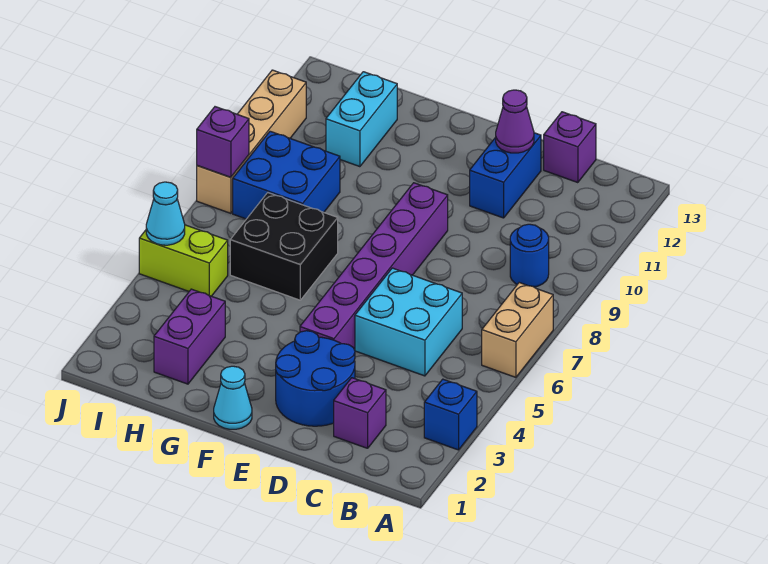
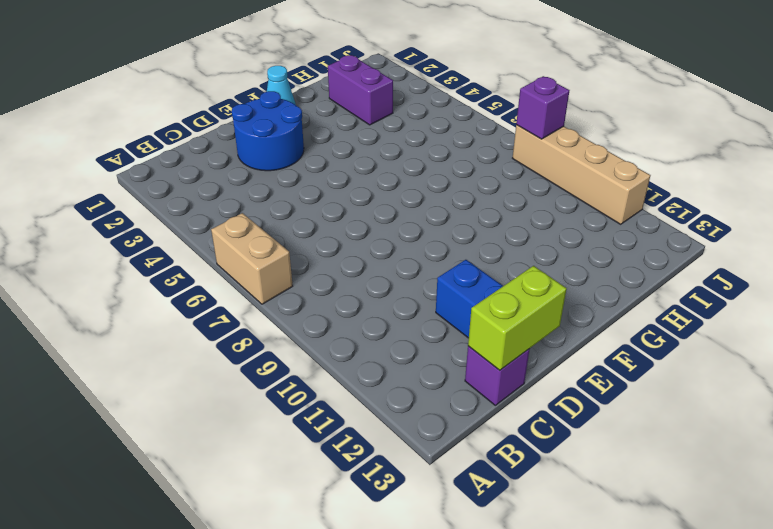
lime 1x2 brick [468,266,567,370] -> lime 1x2 brick moved to [139,225,228,296]
none -> blue 1x1 brick [424,379,477,450]
none -> blue 1x1 round brick [510,224,549,287]
none -> purple 1x1 brick [334,378,386,448]

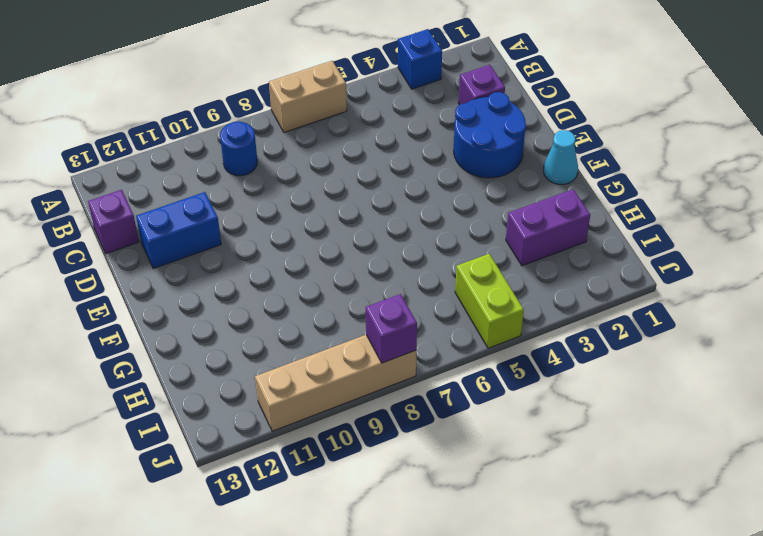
none -> cyan 2x2 brick [355,268,462,376]
none -> purple 1x6 brick [300,183,448,349]
none -> black 2x2 brick [230,193,338,300]

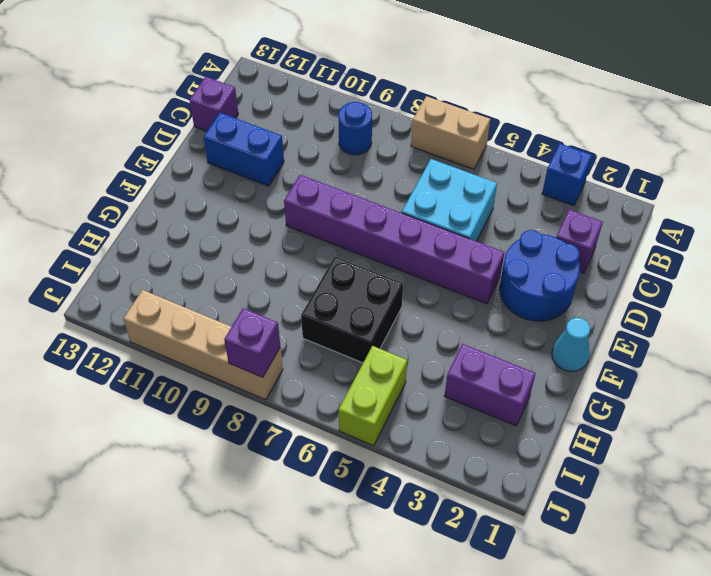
none -> blue 2x2 brick [233,131,340,219]
none -> cyan 1x2 brick [326,72,397,167]
none -> purple 1x1 cone [496,90,534,153]

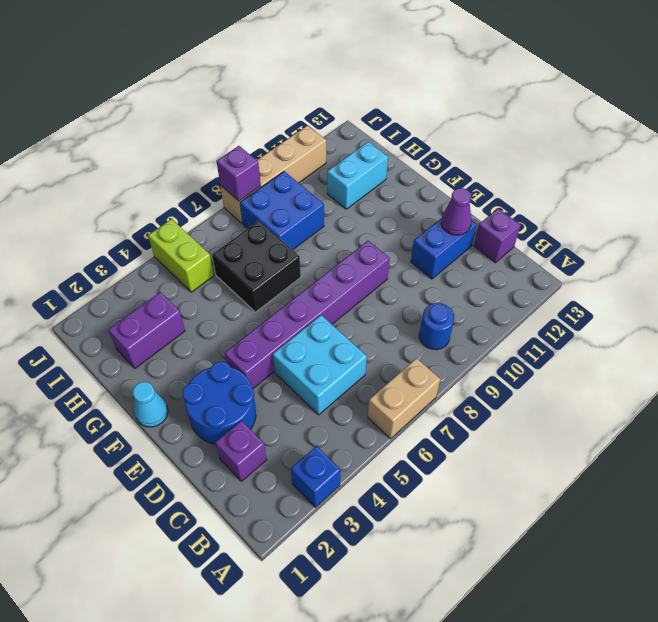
none -> cyan 1x1 cone [146,182,185,245]

